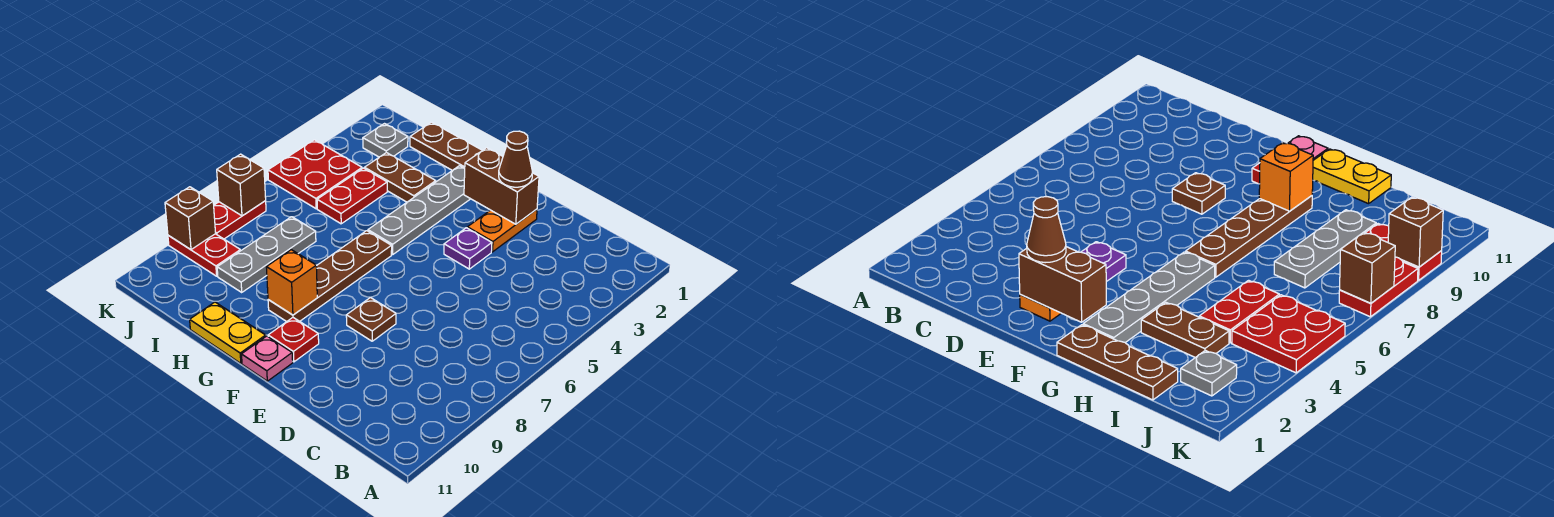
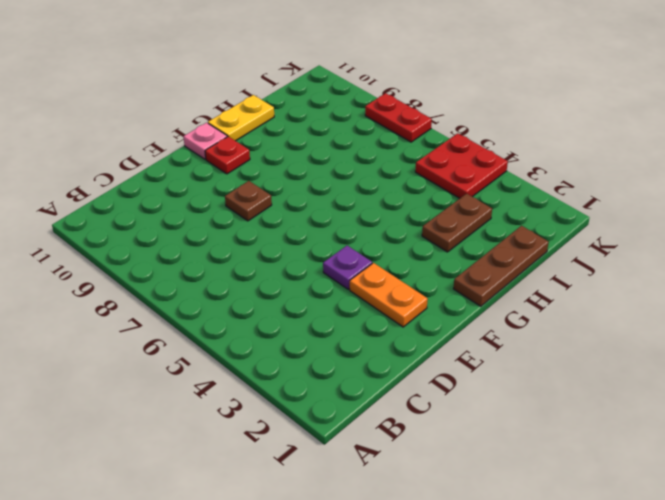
none -> grey 1x4 plate [368,166,470,255]
none -> brown 1x4 plate [268,231,392,322]
none -> red 1x2 plate [317,168,387,224]

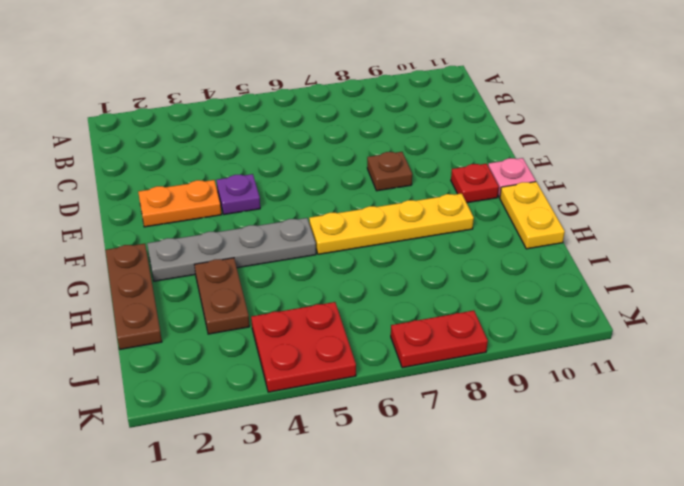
yellow 1x4 plate [309,193,474,254] -> brown 1x4 plate [268,231,392,322]
none -> red 1x2 plate [317,168,387,224]
none -> grey 1x3 plate [217,217,316,292]
none -> grey 1x1 plate [363,124,408,157]

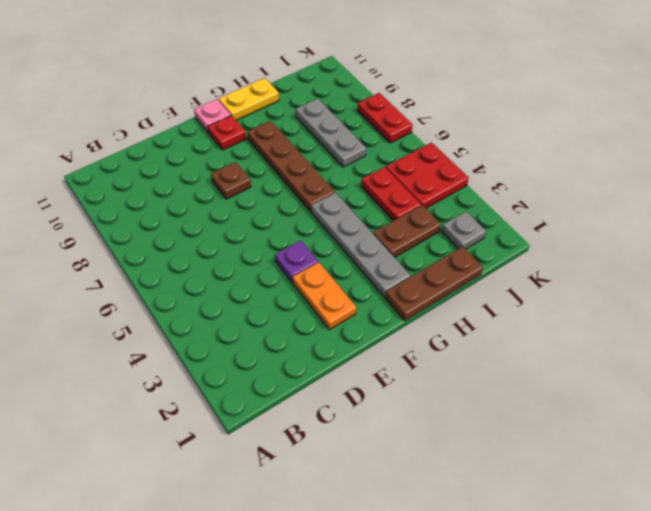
none -> red 1x2 plate [168,234,240,276]
none -> brown 1x2 brick [464,148,539,224]
none -> orange 1x1 brick [266,250,317,315]

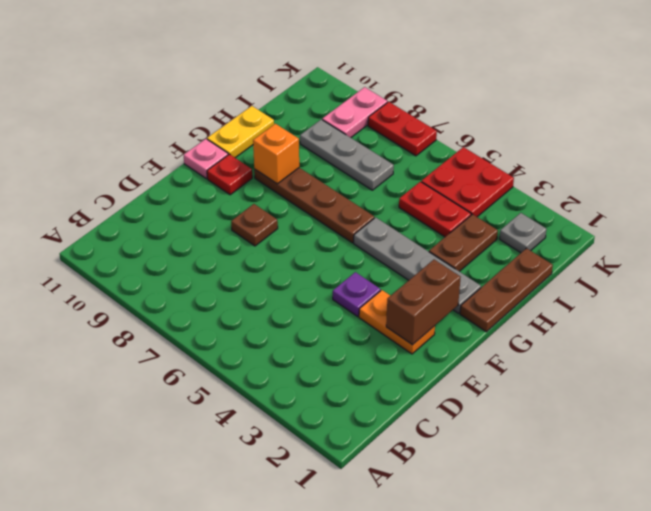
pink 1x2 plate [322,87,387,138] -> red 1x2 plate [168,234,240,276]
none -> brown 1x1 brick [217,154,266,216]
none -> brown 1x1 brick [165,187,216,250]
none -> brown 1x1 cone [499,131,532,187]

